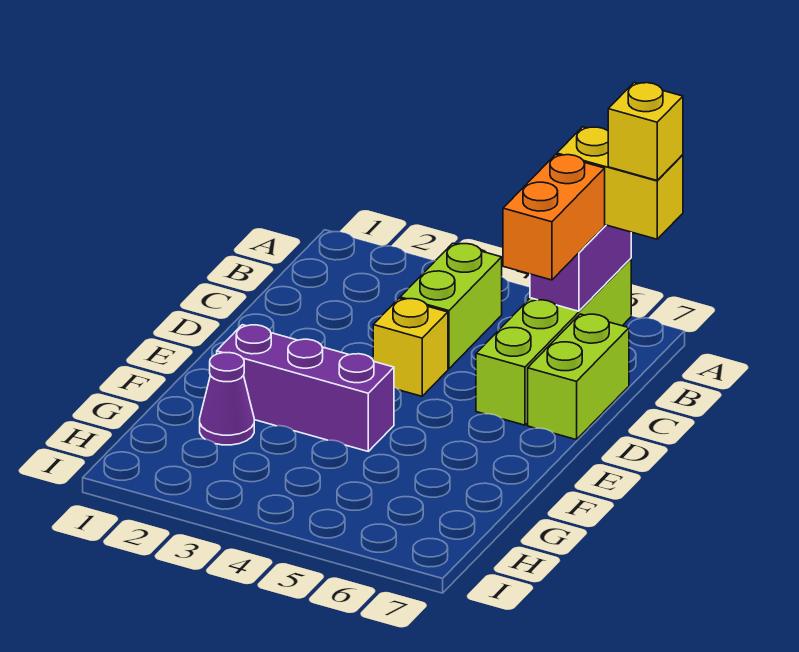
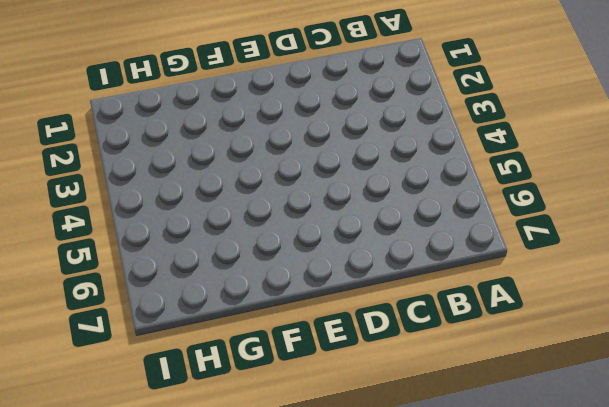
none -> lime 1x4 brick [476,259,631,425]
none -> lime 1x2 brick [400,243,502,369]

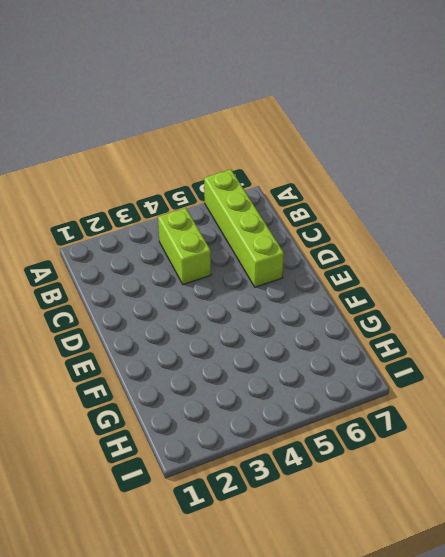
none -> lime 1x2 brick [528,314,629,440]
none -> yellow 1x1 brick [373,299,448,396]

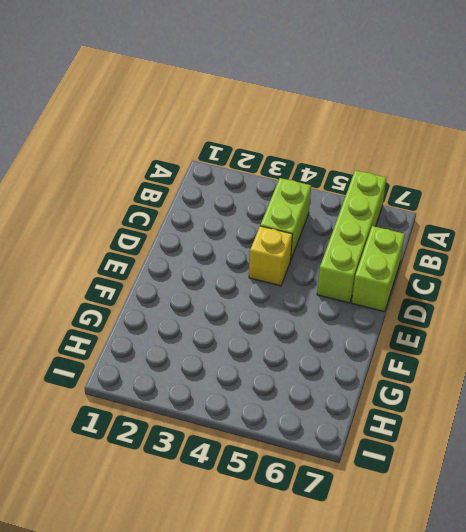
none -> purple 1x3 brick [217,325,394,451]
none -> purple 1x1 cone [200,353,254,445]

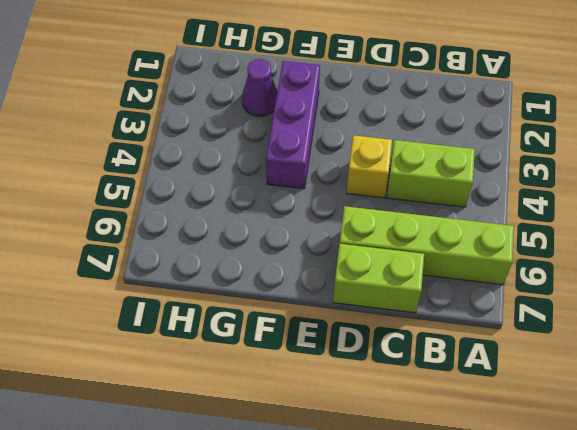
none -> purple 1x2 brick [530,225,631,311]
none -> yellow 1x2 brick [557,127,683,239]

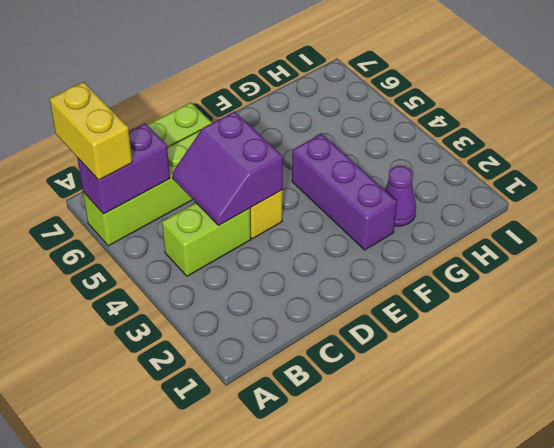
purple 2x2 slope [172,111,283,225] -> none
none -> orange 1x2 brick [503,154,605,280]
none -> yellow 1x1 brick [608,83,683,180]

